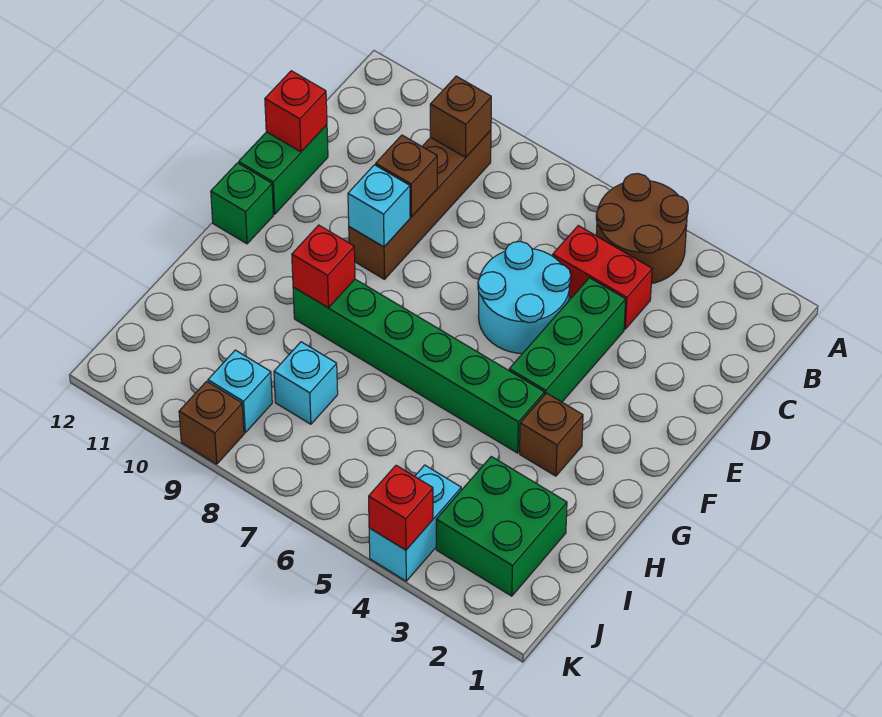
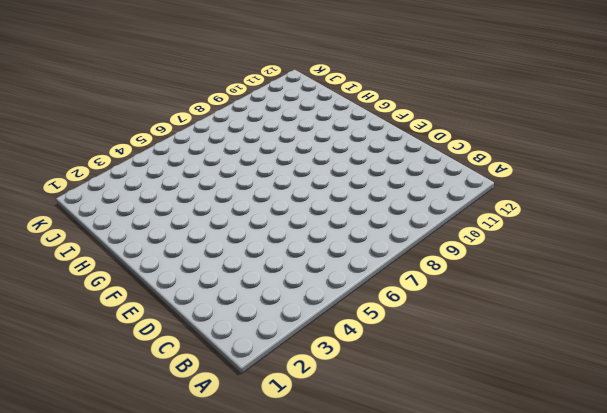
none -> brown 2x2 round brick [596,174,688,284]
none -> brown 1x4 brick [349,130,491,279]
none -> red 1x2 brick [553,226,652,329]

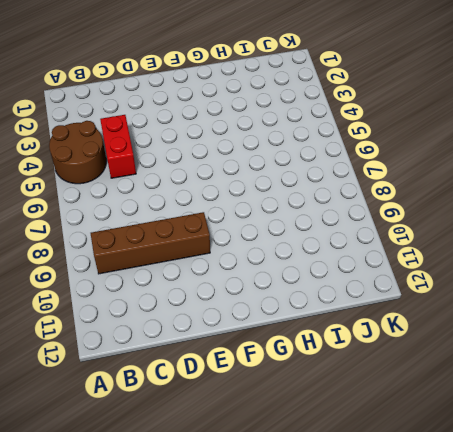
none -> green 1x3 brick [509,278,626,402]
none -> cyan 2x2 round brick [478,241,571,354]
none -> green 1x2 brick [239,125,328,214]

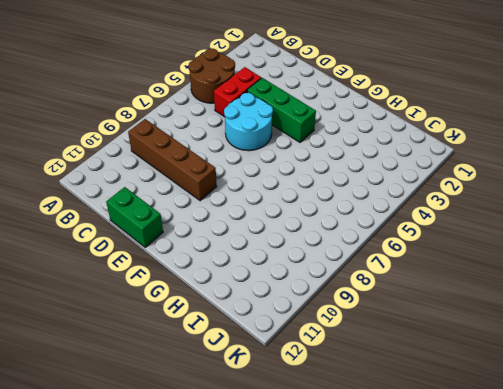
none -> green 1x1 brick [211,163,273,244]
none -> brown 1x1 brick [520,393,583,476]
none -> green 1x6 brick [293,279,544,453]

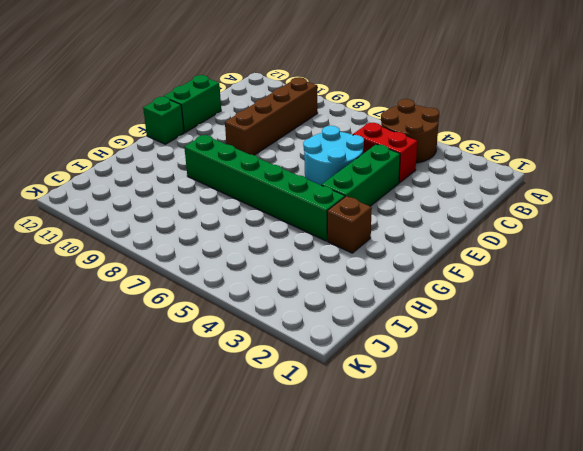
none -> green 2x2 brick [436,457,567,596]
none -> cyan 1x1 brick [274,342,338,424]
none -> cyan 1x2 brick [369,465,461,581]

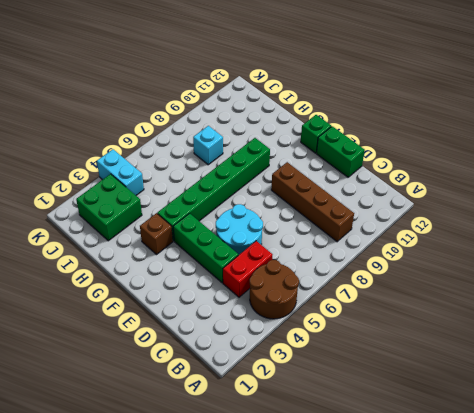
none -> cyan 1x1 brick [208,350,272,433]
none -> brown 1x1 brick [179,381,244,464]
none -> brown 1x1 brick [430,76,491,157]

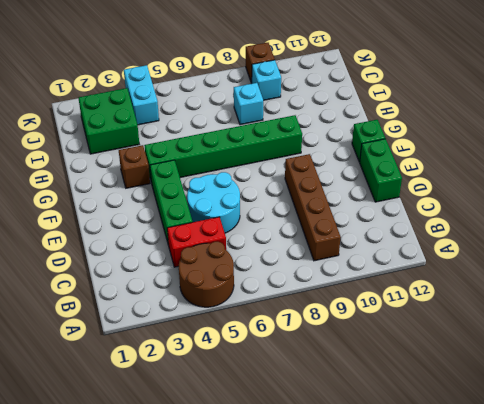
none -> brown 1x1 brick [430,76,491,157]
none -> brown 1x1 brick [376,135,437,217]
none -> red 1x1 brick [265,71,327,152]

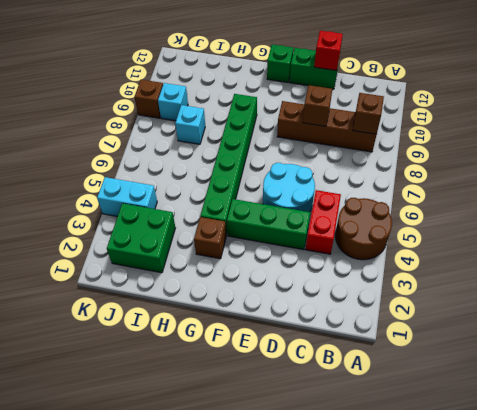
none -> cyan 1x1 brick [348,165,410,247]
none -> red 1x1 brick [292,225,355,308]
none -> red 1x1 brick [369,465,433,550]

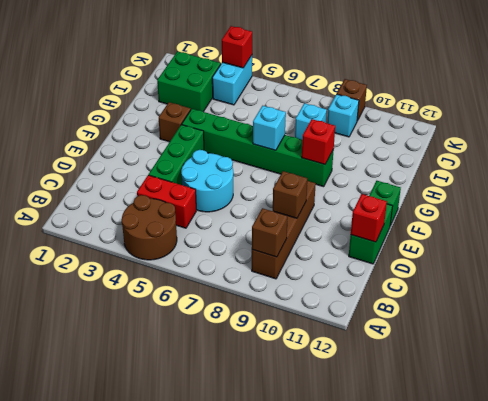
cyan 1x1 brick [253,106,286,150] -> cyan 1x1 brick moved to [348,165,410,247]

